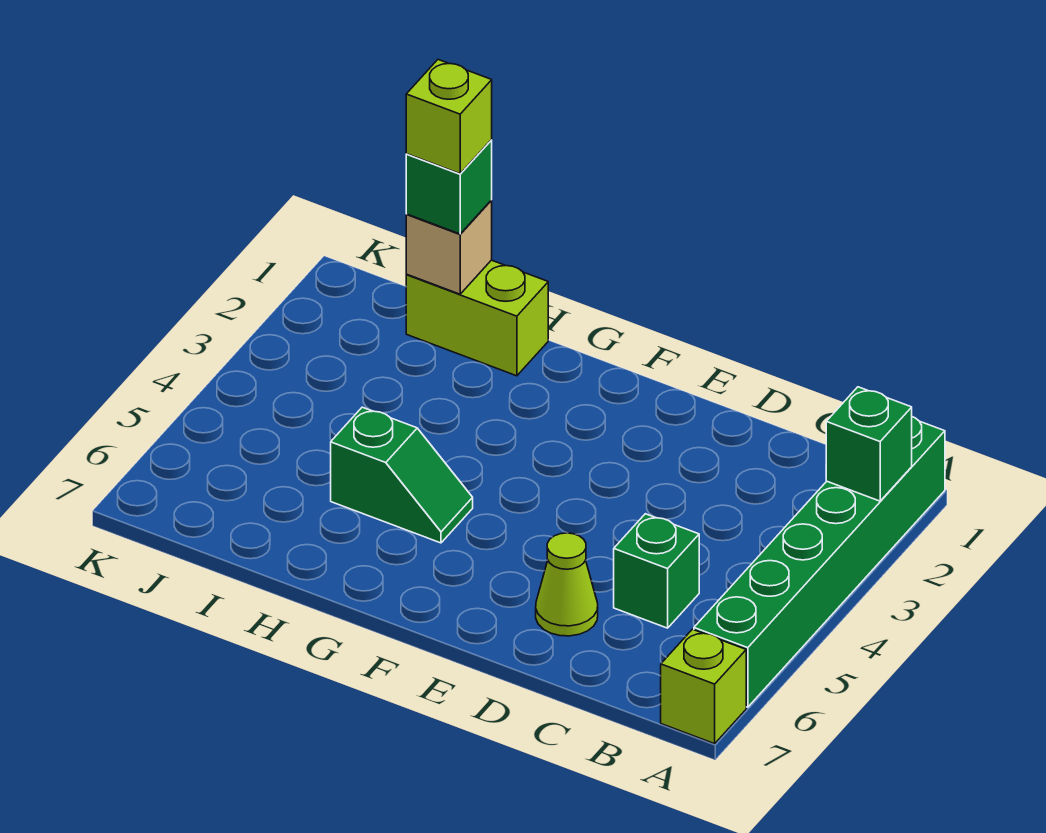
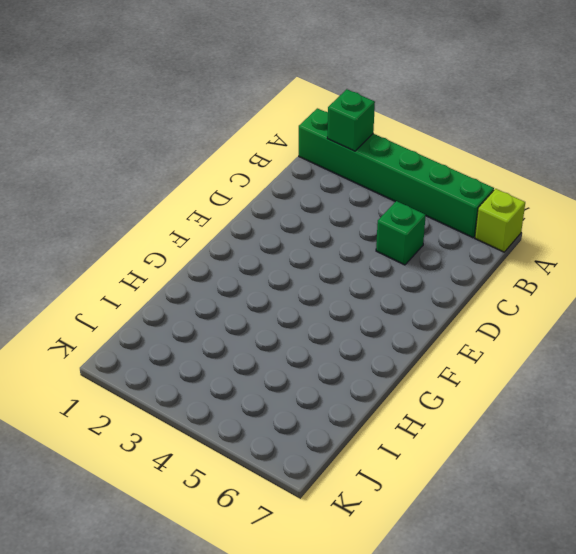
none -> lime 1x1 cone [536,533,598,636]
none -> green 1x2 slope [331,407,473,543]

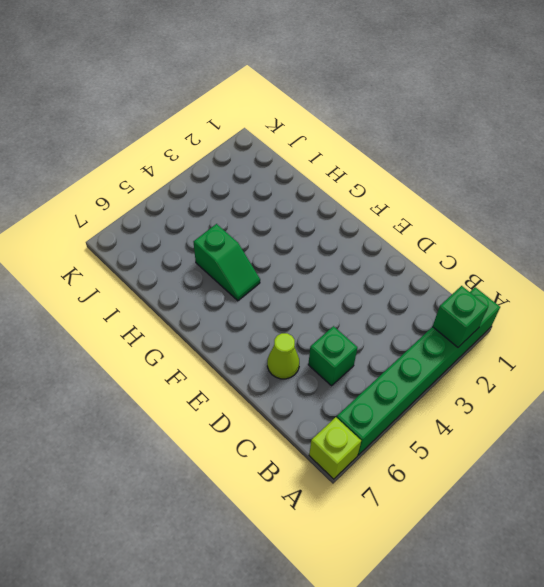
none -> lime 1x2 brick [406,260,548,376]
none -> tan 1x1 brick [406,200,492,294]

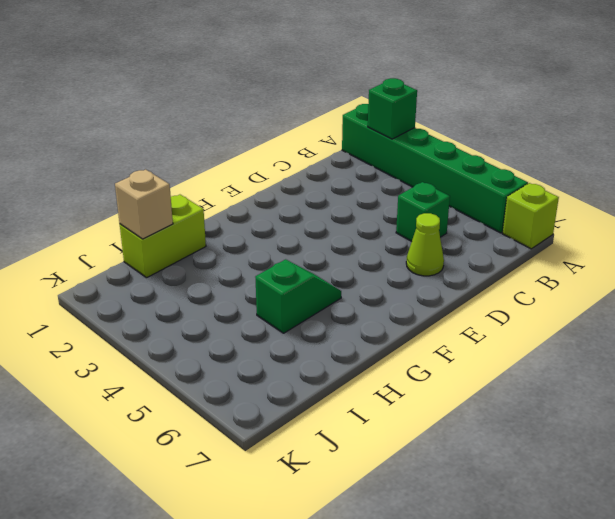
none -> green 1x1 brick [406,140,492,234]
none -> lime 1x1 brick [406,60,492,174]

